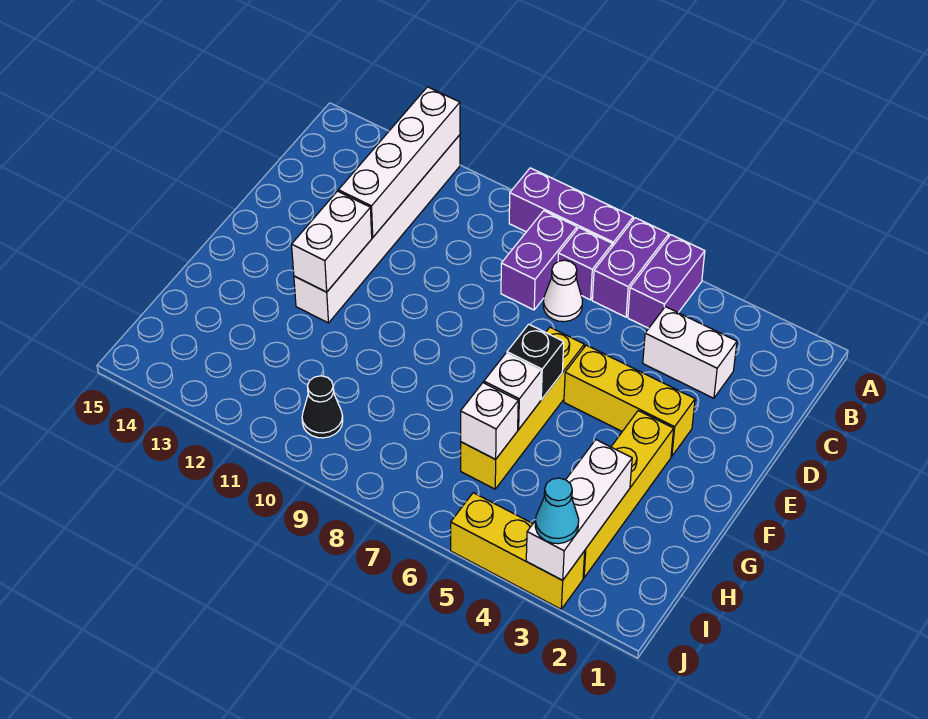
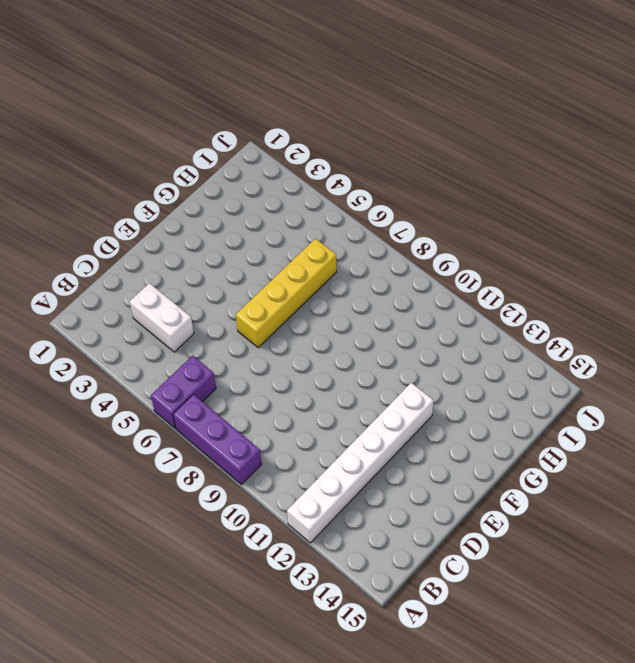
none -> purple 1x2 brick [628,235,705,328]
none -> purple 1x1 brick [558,228,612,300]
none -> purple 1x2 brick [501,211,577,310]

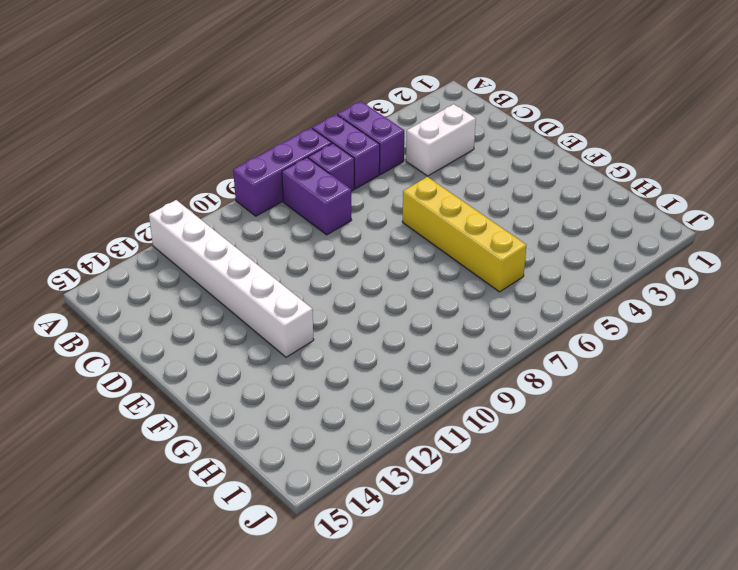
none -> white 1x1 cone [543,260,583,322]
none -> yellow 1x3 brick [564,345,695,456]
none -> yellow 1x4 brick [583,411,674,578]

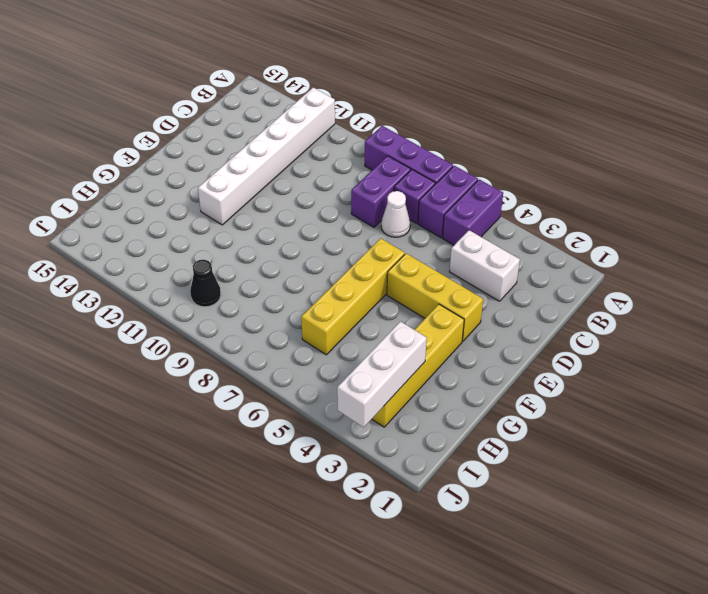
none -> yellow 1x3 brick [451,493,585,609]
none -> white 1x4 brick [338,87,460,237]
none -> white 1x2 brick [292,191,372,292]

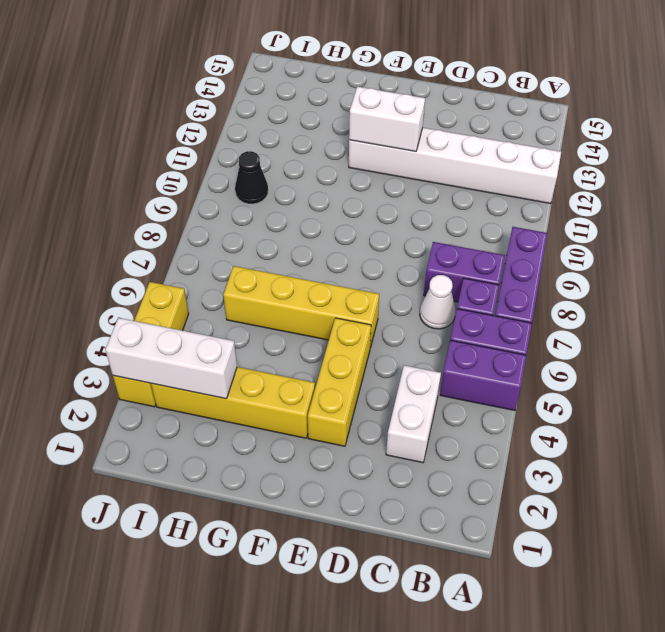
none -> white 1x4 brick [338,87,460,237]
none -> black 1x1 brick [507,324,564,400]
none -> white 1x1 brick [484,353,541,429]

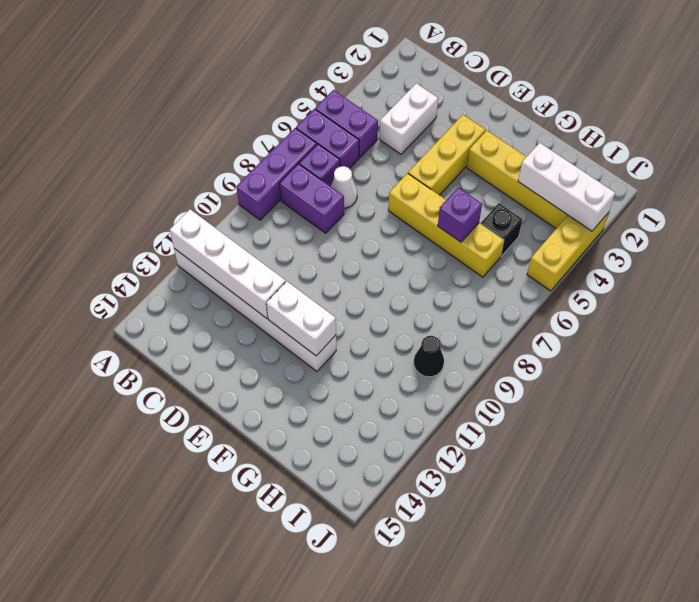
purple 1x1 brick [438,187,482,242] -> white 1x1 brick [484,353,541,429]
black 1x1 brick [481,203,522,256] -> black 1x1 brick moved to [507,324,564,400]
none -> white 1x1 brick [461,383,518,459]
none -> cyan 1x1 cone [535,478,579,544]

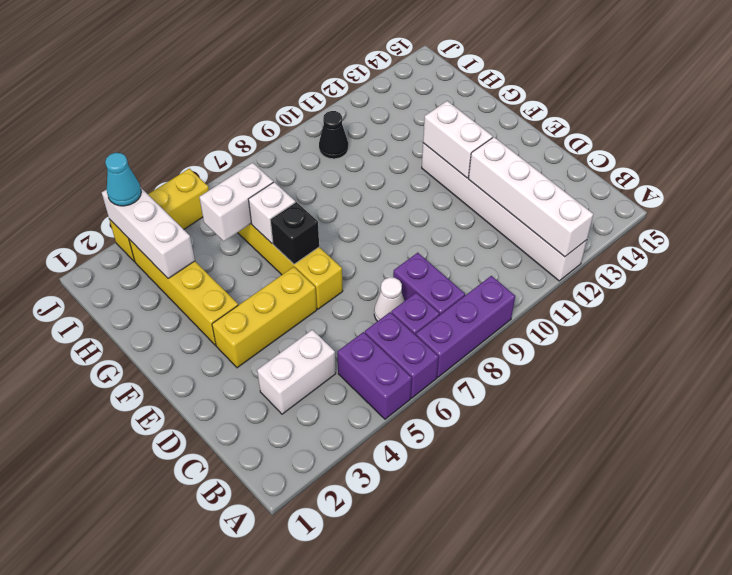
white 1x2 brick [199,163,273,241] -> white 1x1 brick [461,383,518,459]

